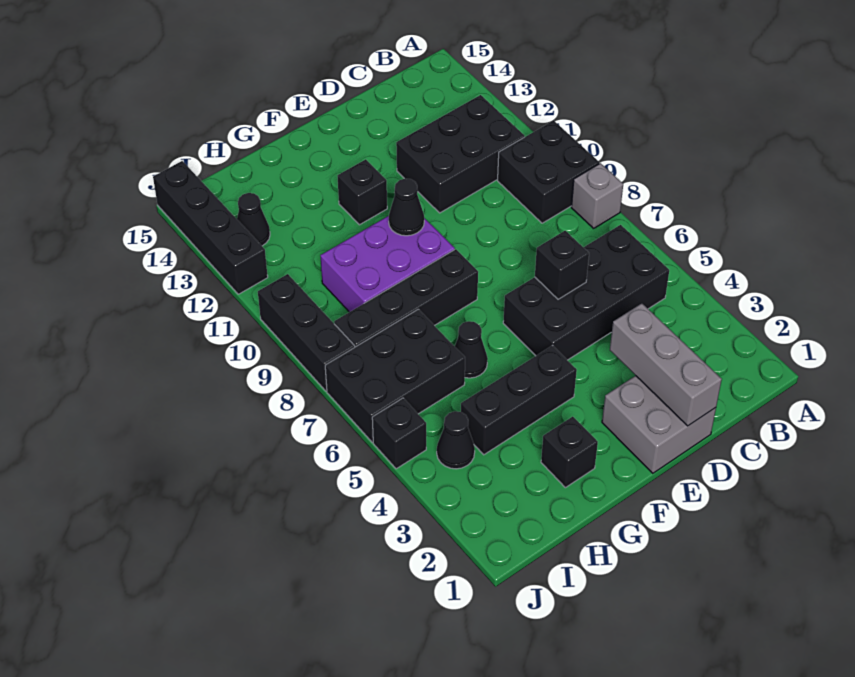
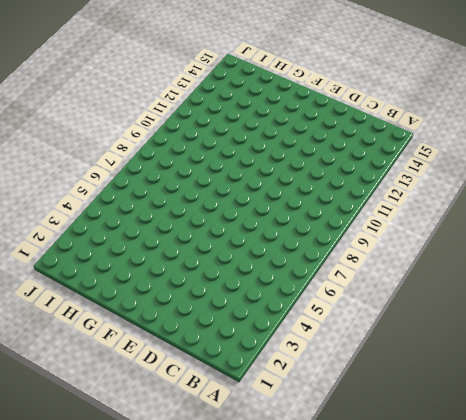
none -> grey 1x1 brick [571,163,623,228]
none -> black 2x2 brick [498,121,599,223]
none -> black 2x4 brick [503,225,669,360]

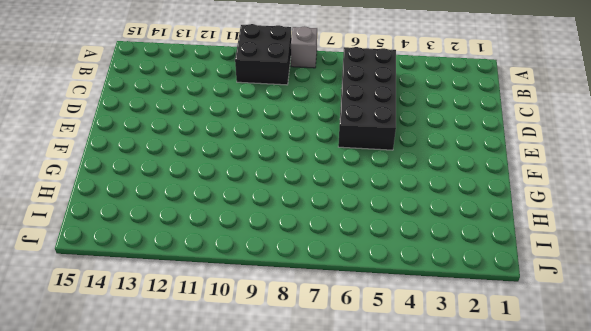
none -> black 2x3 brick [396,95,525,213]
none -> grey 2x2 brick [602,376,716,473]
none -> black 1x3 brick [461,345,577,455]

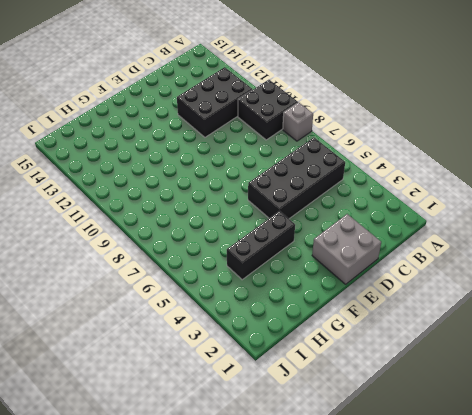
none -> black 1x4 brick [334,249,478,347]
none -> purple 2x3 brick [320,216,455,312]
none -> black 1x1 brick [338,159,387,225]

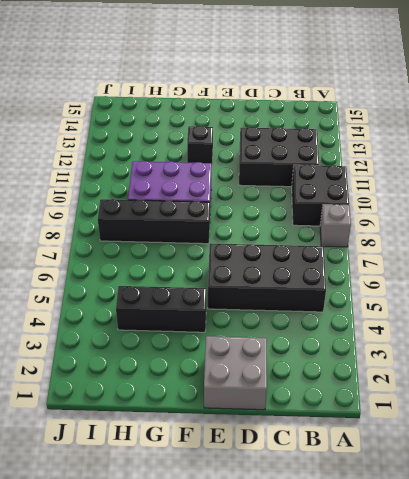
none -> black 1x1 brick [541,417,598,488]
none -> black 1x1 cone [455,321,488,378]
none -> black 2x3 brick [325,309,465,442]

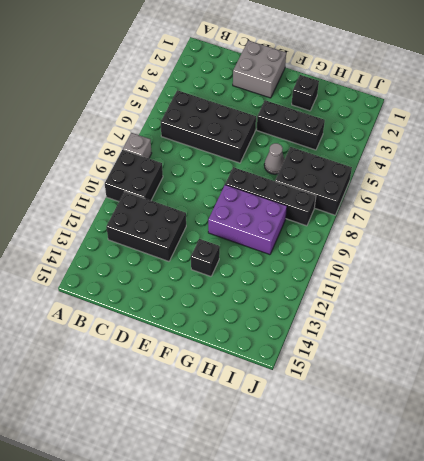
grey 1x1 cone [264,143,284,174] -> black 1x1 cone [455,321,488,378]
none -> black 1x1 cone [437,411,475,469]
none -> black 1x1 cone [237,193,270,246]
none -> black 1x1 brick [372,398,426,469]

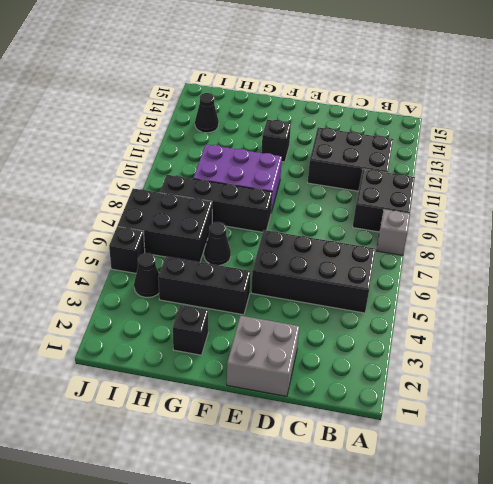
none -> black 1x3 brick [258,274,355,391]
none -> black 1x4 brick [153,161,268,294]
none -> grey 1x3 brick [610,303,722,426]

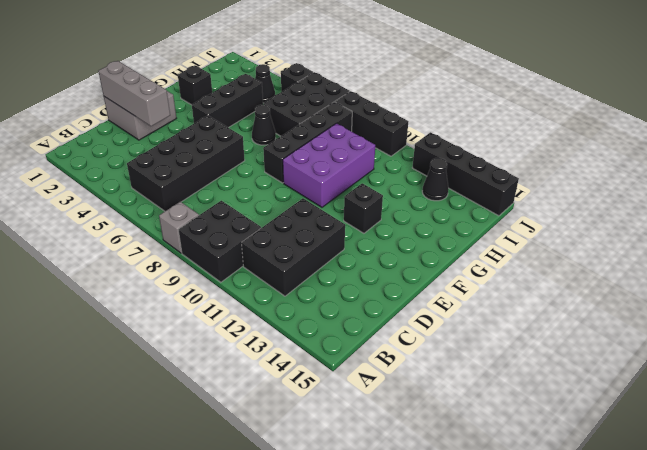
none -> black 1x1 brick [535,231,589,299]
none -> black 1x1 cone [389,179,424,236]

